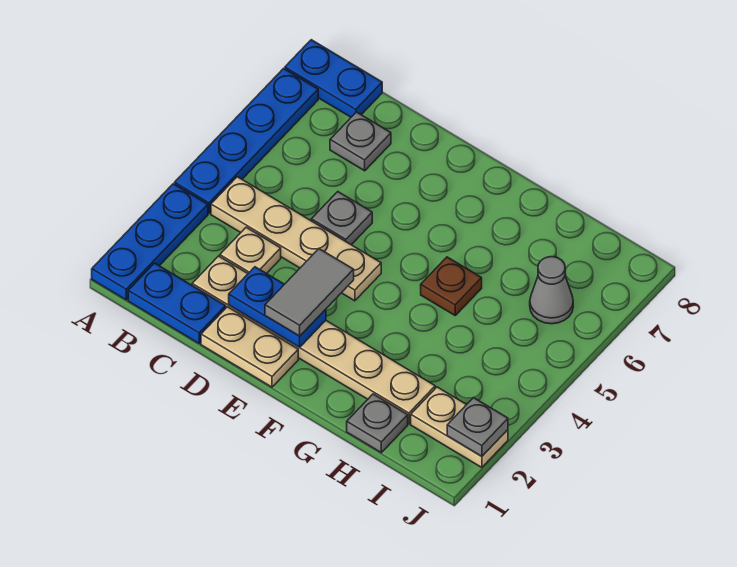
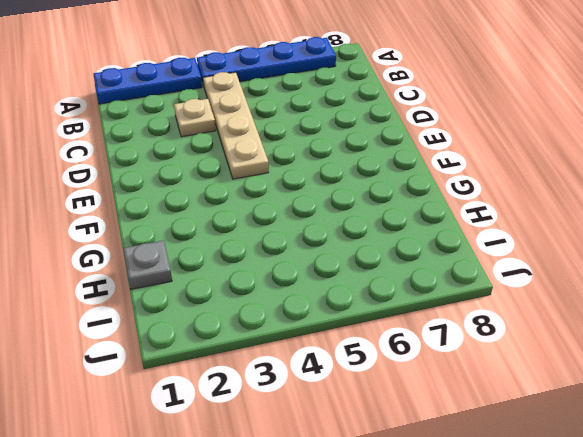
none -> blue 1x2 plate [285,40,382,117]
none -> blue 1x2 plate [128,263,226,343]
none -> tan 1x6 plate [192,256,435,424]

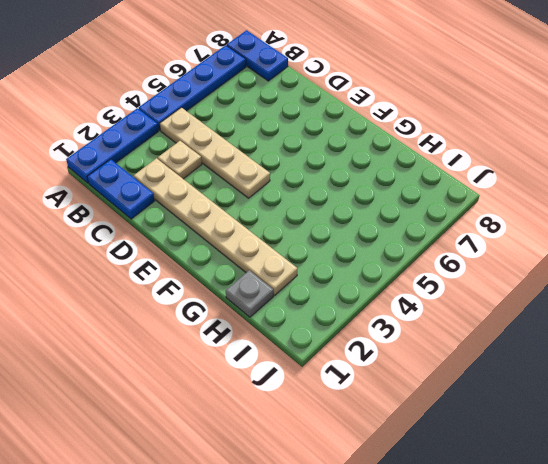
none -> grey 1x1 plate [330,112,391,171]
none -> tan 1x2 plate [201,307,298,387]
none -> grey 1x1 plate [311,192,372,245]

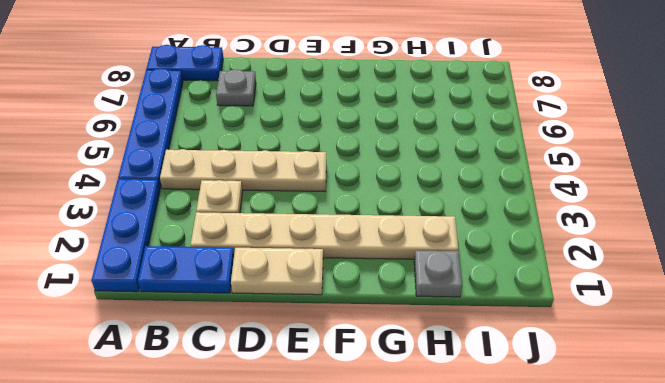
none -> grey 1x1 plate [311,192,372,245]
none -> brown 1x1 plate [421,257,482,315]
none -> tan 1x2 plate [411,387,508,467]

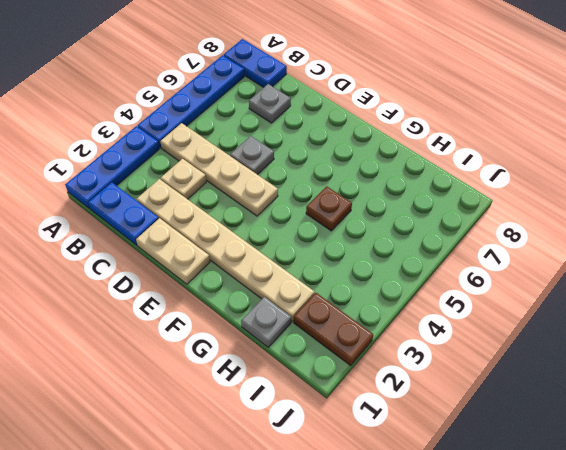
brown 1x2 plate [294,293,373,365] -> tan 1x2 plate [411,387,508,467]
none -> grey 1x1 cone [530,257,573,324]
none -> blue 1x2 plate [229,267,326,347]
none -> grey 1x1 plate [447,398,508,456]

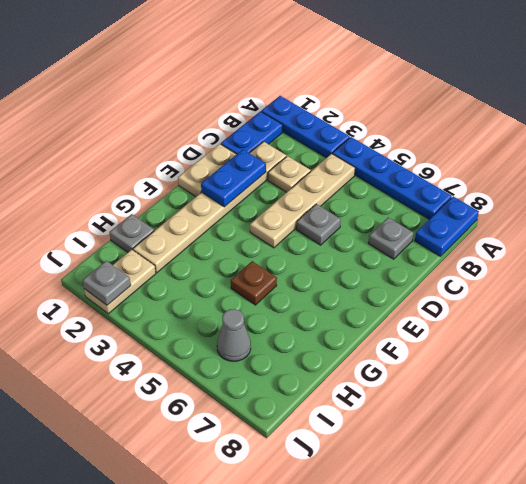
none -> grey 1x2 tile [265,249,354,336]

